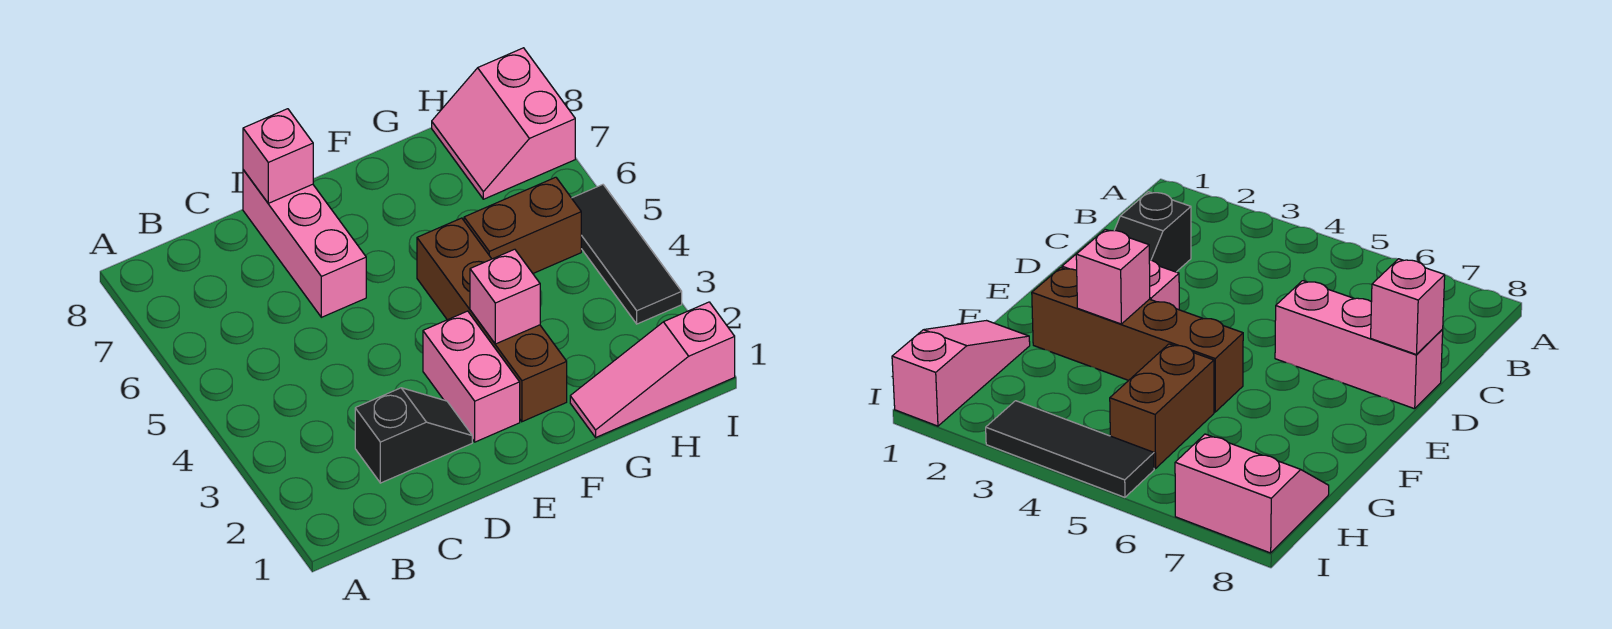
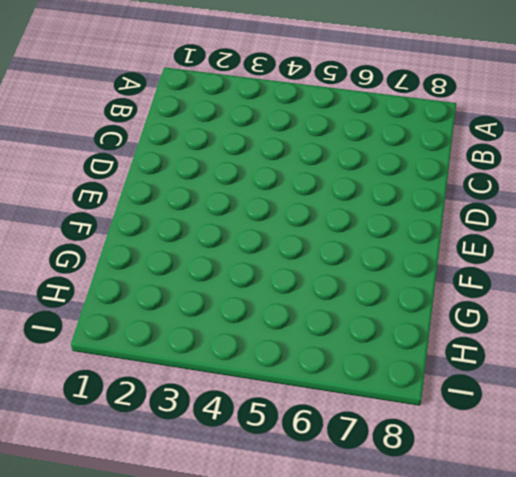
none -> black 1x2 slope [355,388,472,483]
none -> pink 1x3 brick [243,170,366,317]

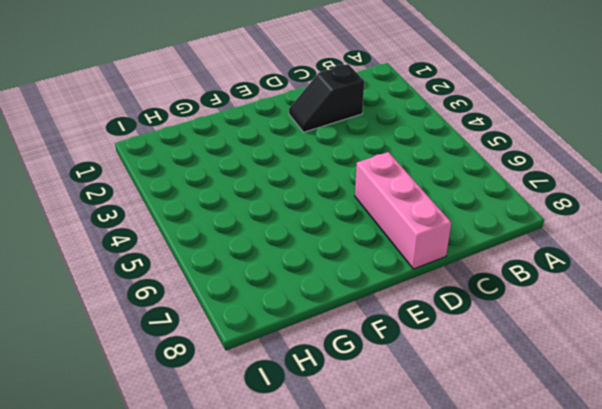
none -> pink 1x2 brick [423,311,520,442]
none -> brown 1x4 brick [417,218,567,422]

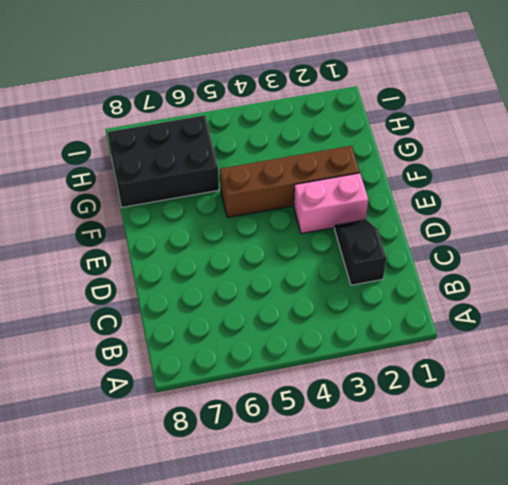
black 2x3 brick [108,115,219,207] -> pink 2x2 slope [432,48,575,199]
none -> pink 1x3 brick [243,170,366,317]
none -> pink 1x3 slope [570,302,735,437]

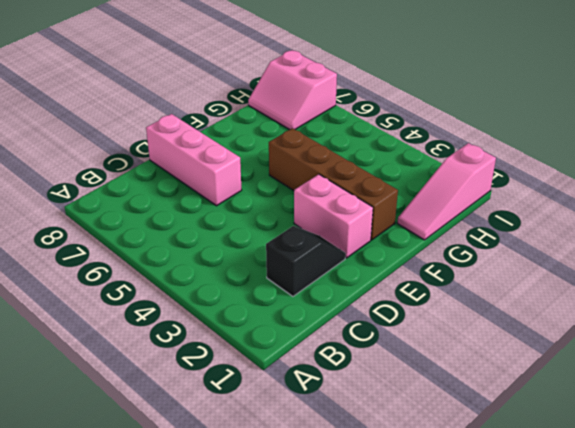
none -> brown 1x2 brick [464,177,581,273]
none -> black 1x3 tile [572,185,682,324]

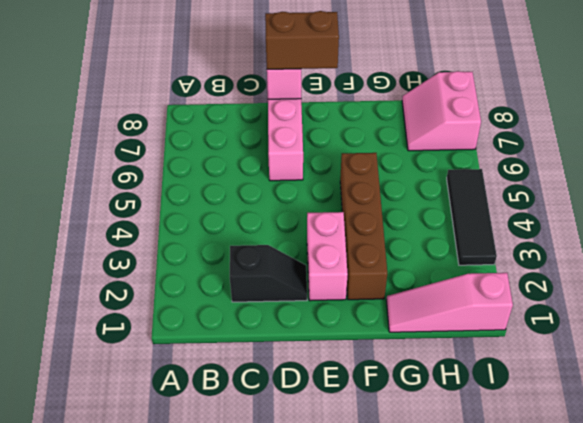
brown 1x2 brick [265,11,339,69] -> brown 1x2 brick moved to [464,177,581,273]
none -> pink 1x1 brick [470,249,540,344]

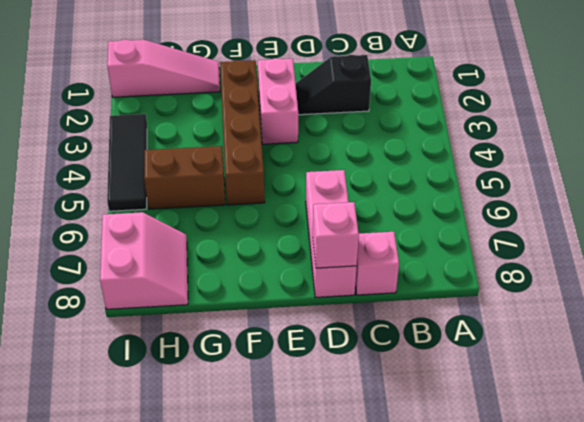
pink 1x1 brick [355,232,399,295] -> pink 1x1 brick moved to [470,249,540,344]

